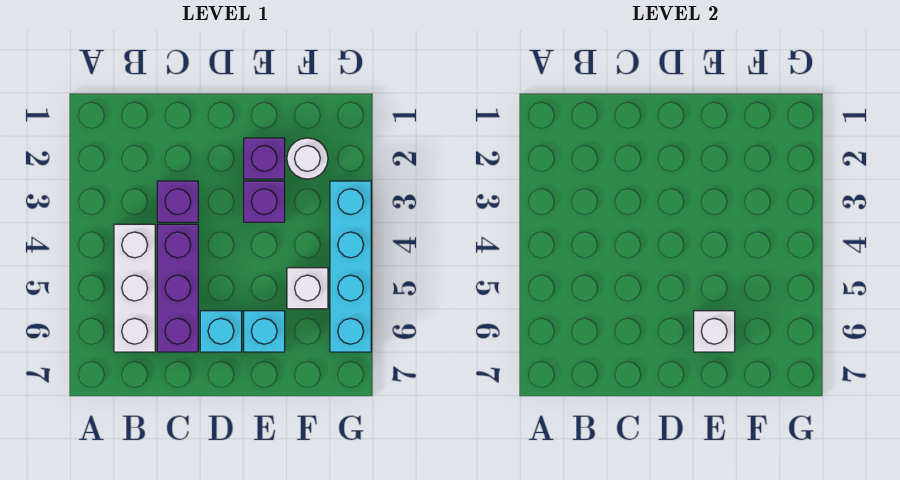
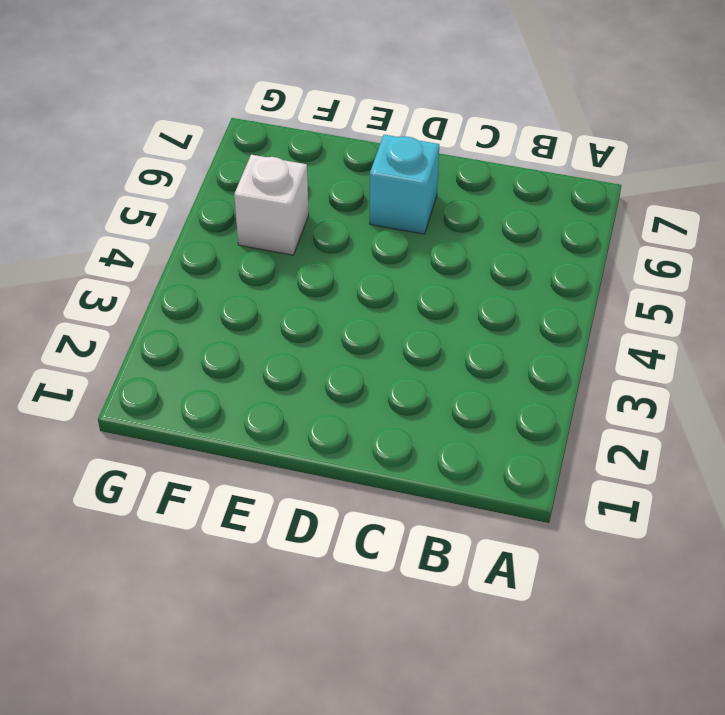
none -> white 1x3 brick [114,224,155,352]
none -> purple 1x1 brick [157,181,198,222]

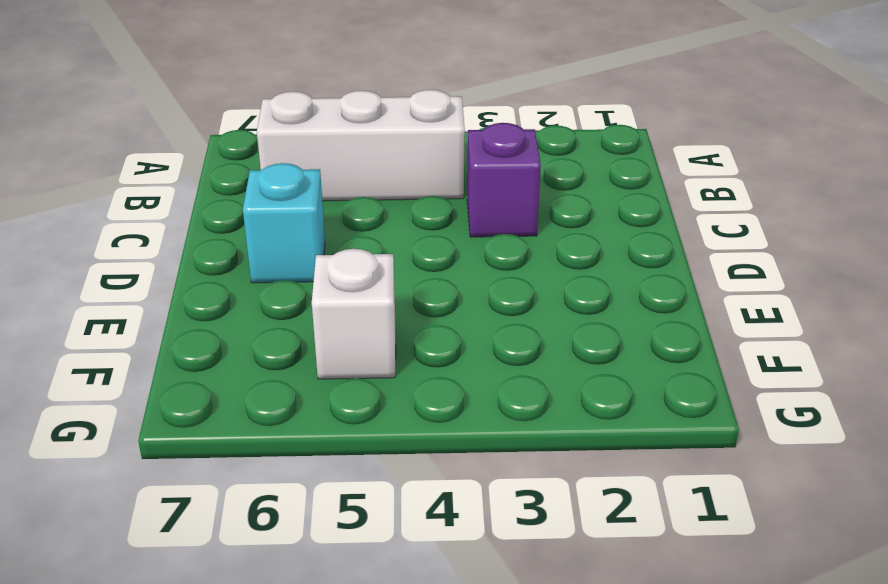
none -> purple 1x3 brick [157,224,198,352]
none -> purple 1x1 brick [244,138,285,179]

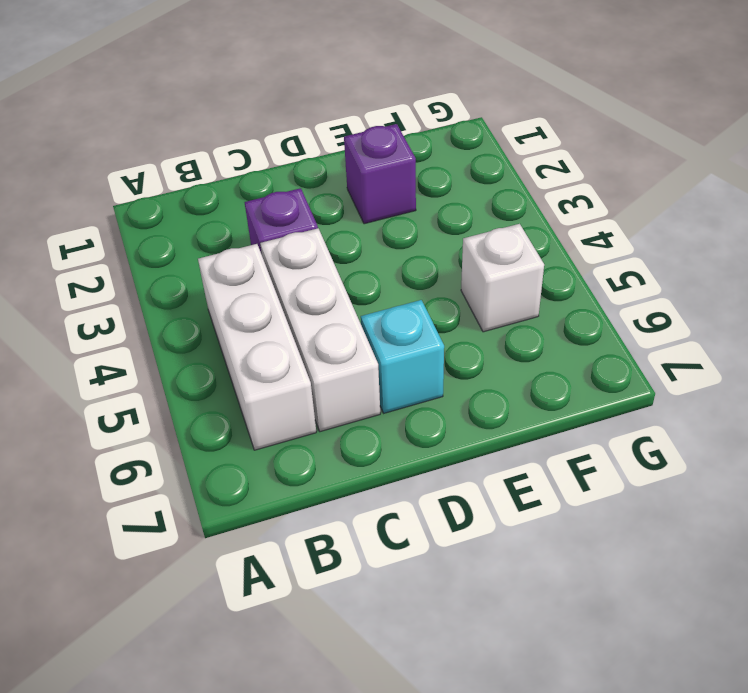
white 1x3 brick [260,228,380,432] -> purple 1x3 brick [157,224,198,352]
none -> purple 1x1 brick [244,181,285,222]
none -> cyan 1x1 brick [244,311,285,352]

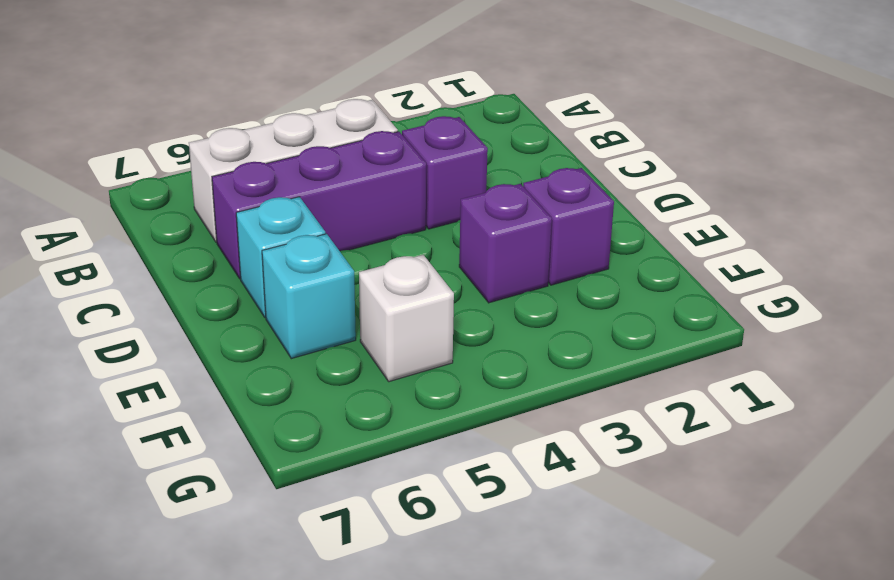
none -> white 1x1 round brick [287,138,328,179]
none -> cyan 1x4 brick [330,181,371,352]

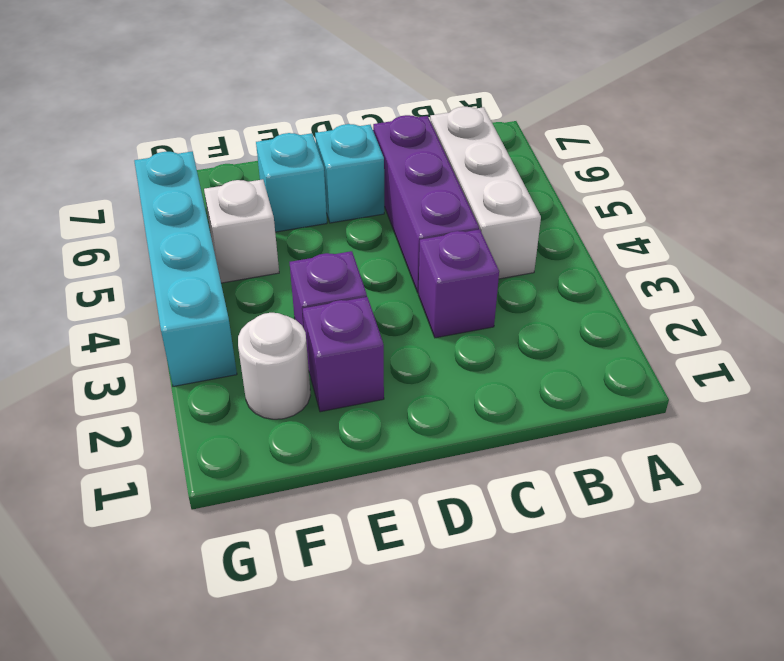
none -> white 1x1 brick [694,311,735,352]

